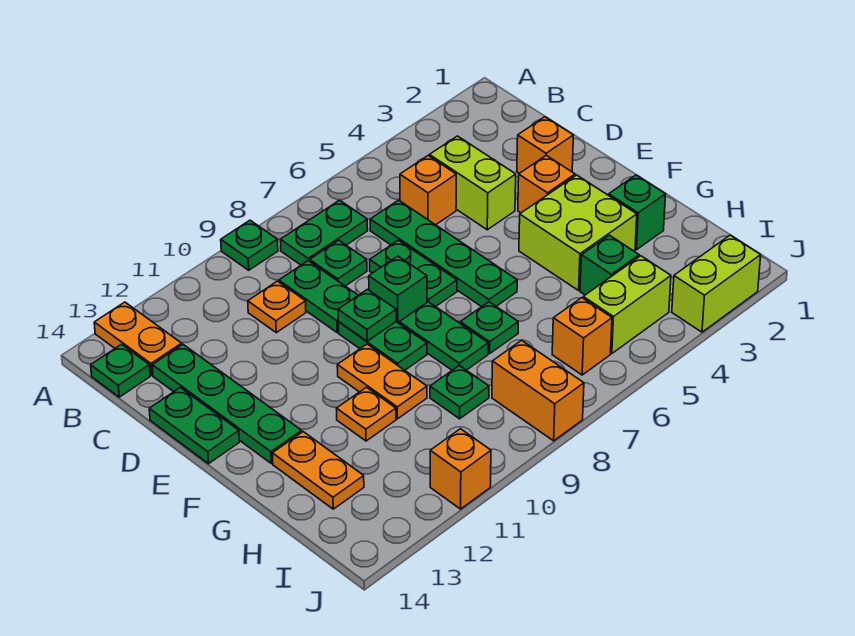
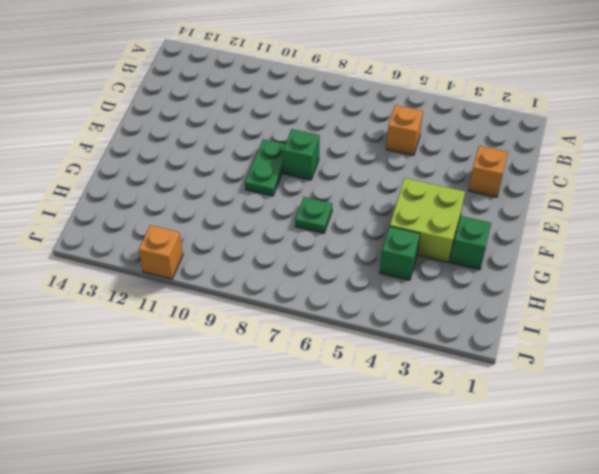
none -> green 1x1 plate [221,220,278,270]
none -> orange 1x2 plate [94,302,182,375]
none -> green 1x2 plate [280,200,368,265]
none -> green 1x1 plate [91,344,150,397]

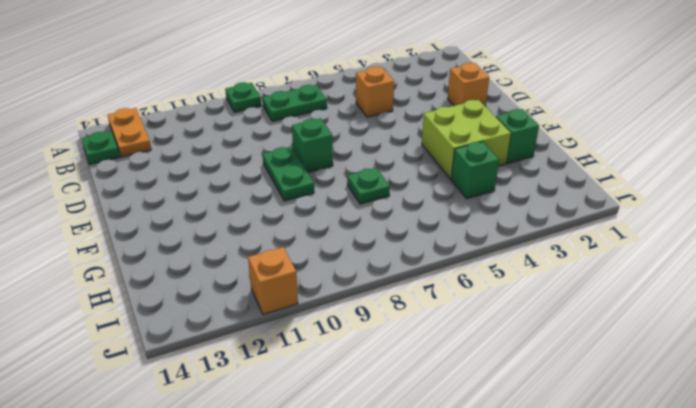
none -> lime 1x2 brick [429,136,516,230]
none -> green 1x4 plate [370,200,517,307]
none -> green 1x1 plate [310,240,367,286]
none -> green 1x2 plate [279,261,358,333]

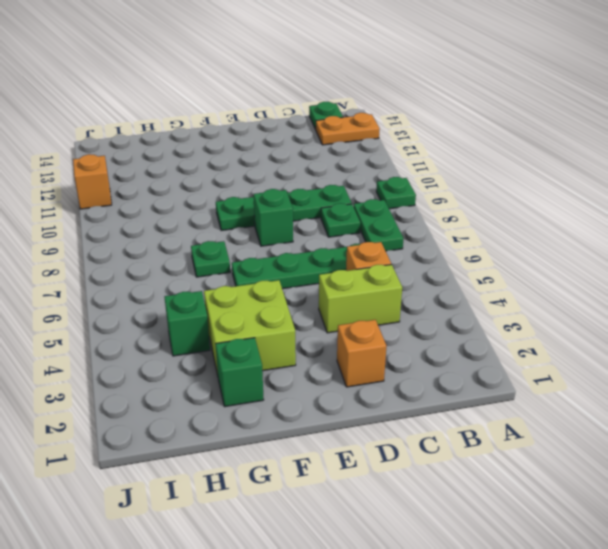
none -> orange 1x1 plate [248,281,306,333]
none -> green 1x4 plate [152,344,302,464]
none -> green 1x2 plate [370,240,457,307]
none -> green 1x2 plate [149,388,239,464]

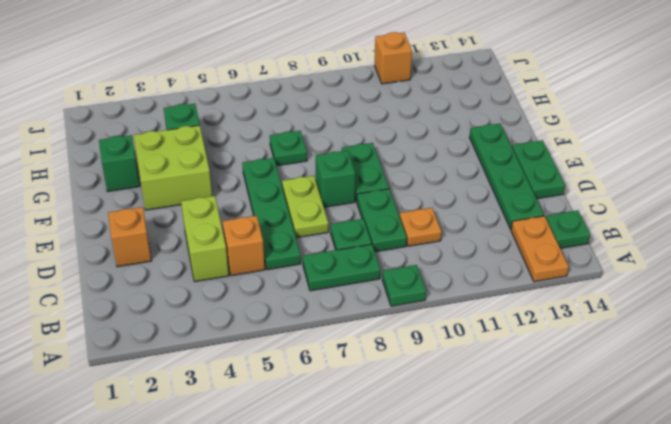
lime 1x2 plate [282,176,329,238] -> green 1x2 plate [370,240,457,307]
none -> orange 1x1 brick [518,155,575,213]
none -> green 1x2 plate [399,302,488,370]
none -> orange 1x2 plate [337,344,427,419]
none -> orange 1x1 plate [336,387,396,441]

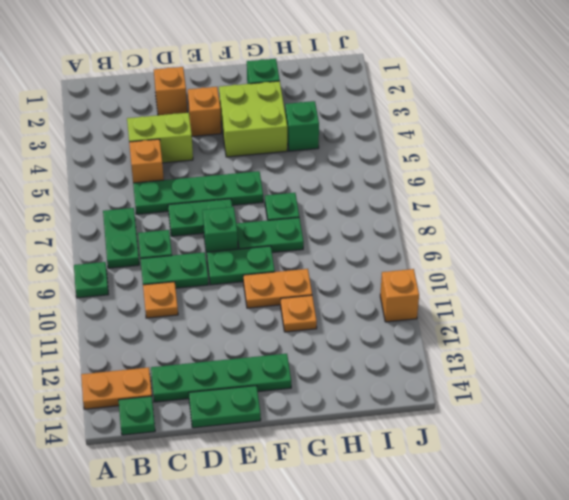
none -> orange 1x2 plate [272,432,364,509]
none -> green 1x1 plate [430,365,489,419]
none -> lime 1x2 brick [583,256,671,354]
none -> orange 1x1 brick [552,298,612,375]

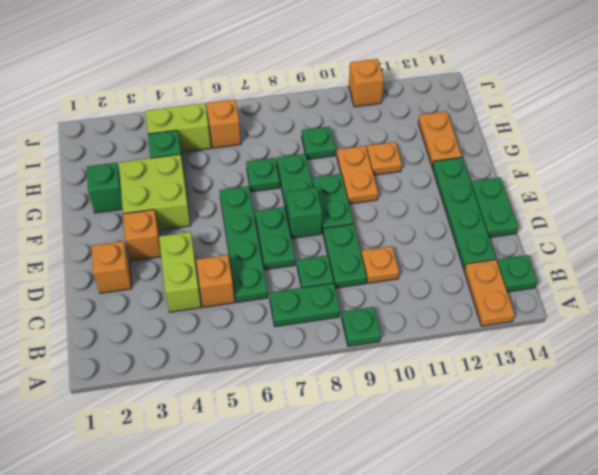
none -> orange 1x2 brick [492,340,584,441]
none -> lime 1x2 brick [672,235,761,332]
none -> green 1x1 plate [338,289,396,341]

